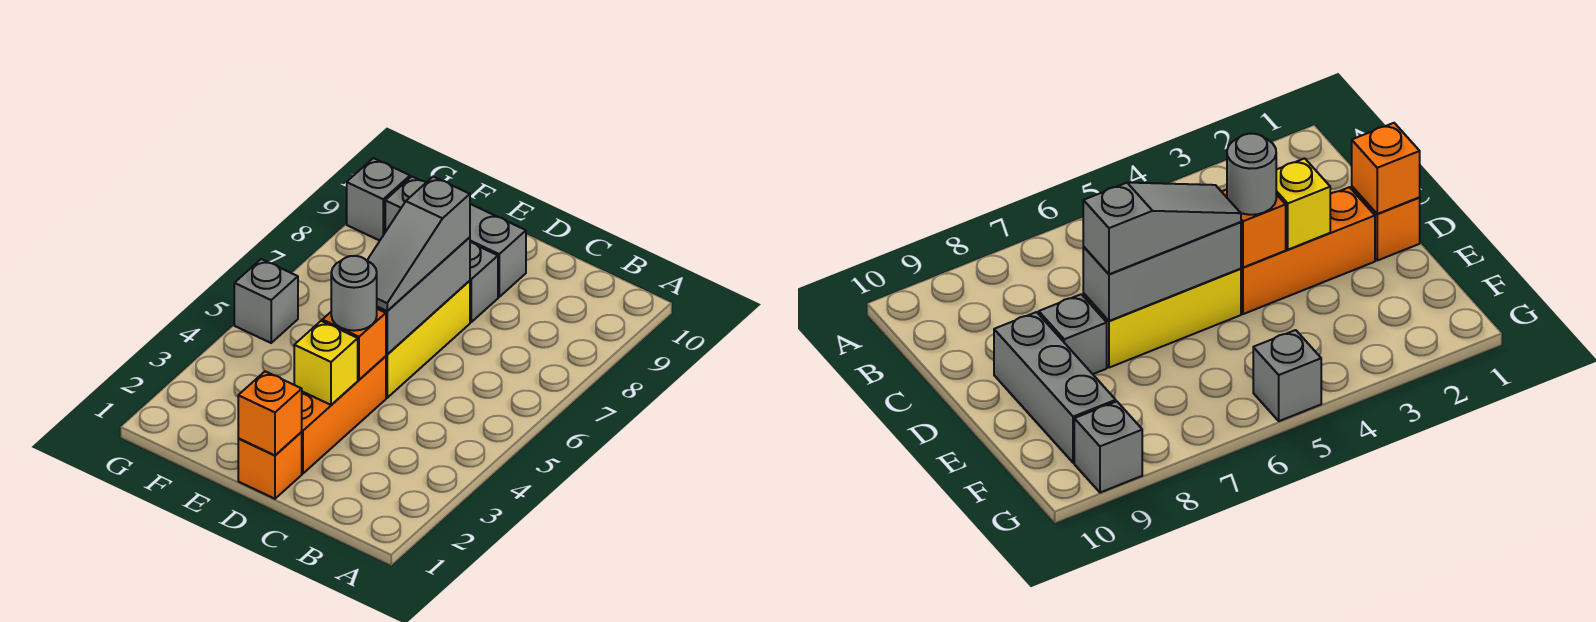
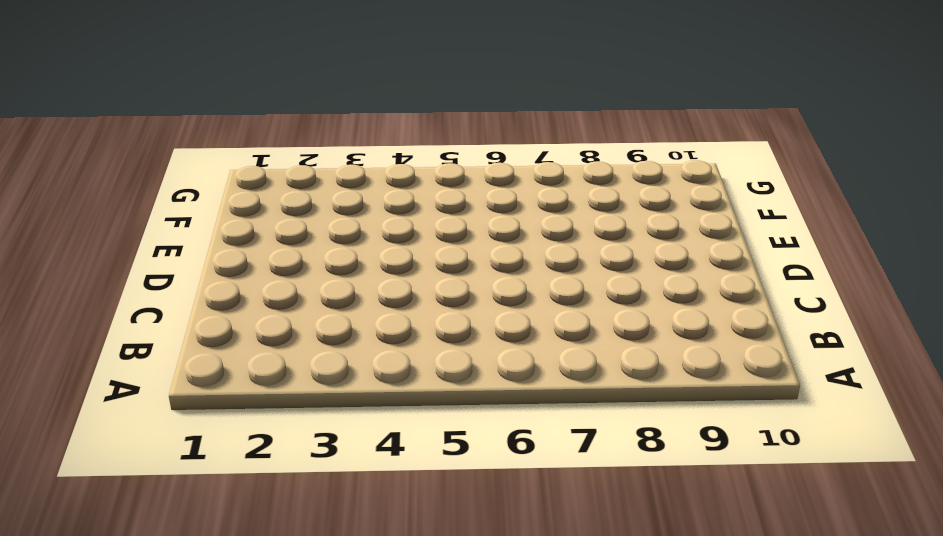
none -> orange 1x1 brick [238,432,302,499]
none -> orange 1x3 brick [302,356,386,473]
none -> yellow 1x3 brick [386,281,470,398]

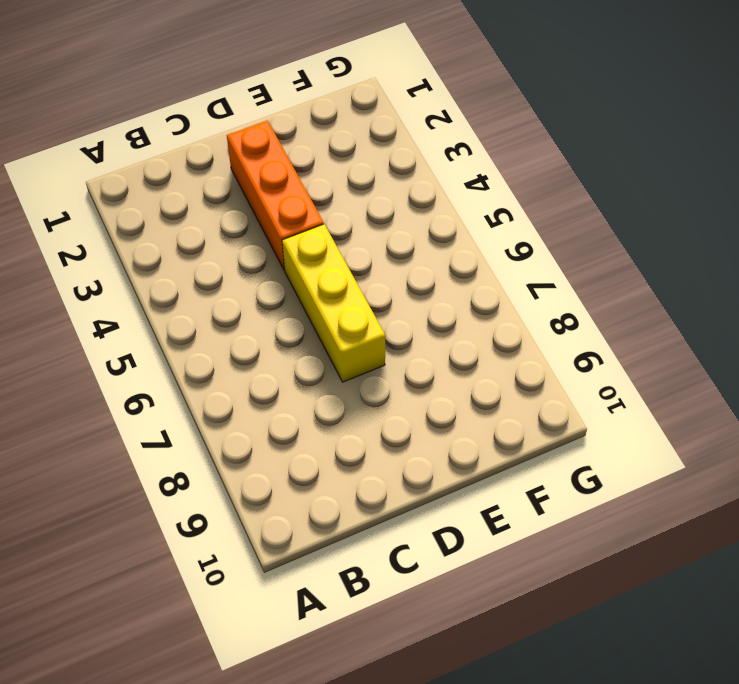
none -> orange 1x1 brick [238,432,302,499]
none -> grey 1x1 brick [470,242,498,322]
none -> grey 1x3 brick [385,177,526,297]

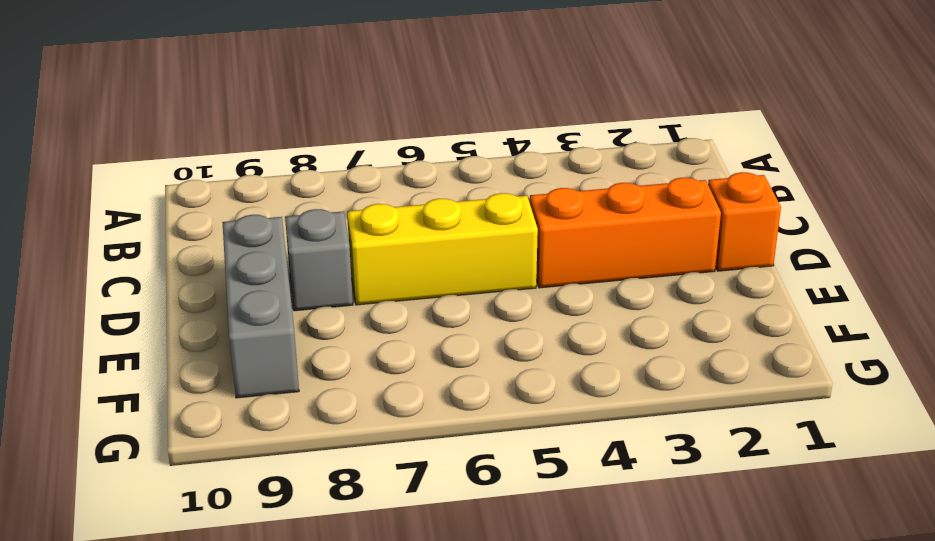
none -> grey 1x1 brick [234,259,298,343]
none -> grey 1x1 brick [347,158,410,241]
none -> orange 1x1 brick [238,371,302,455]

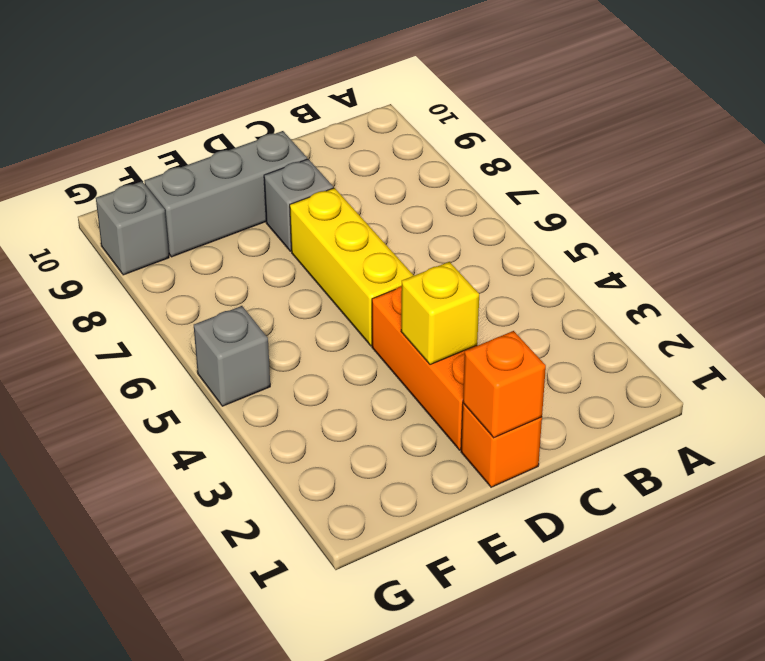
none -> orange 1x1 brick [322,309,386,380]
none -> grey 1x3 brick [377,237,470,355]
none -> grey 1x1 round brick [331,256,377,331]

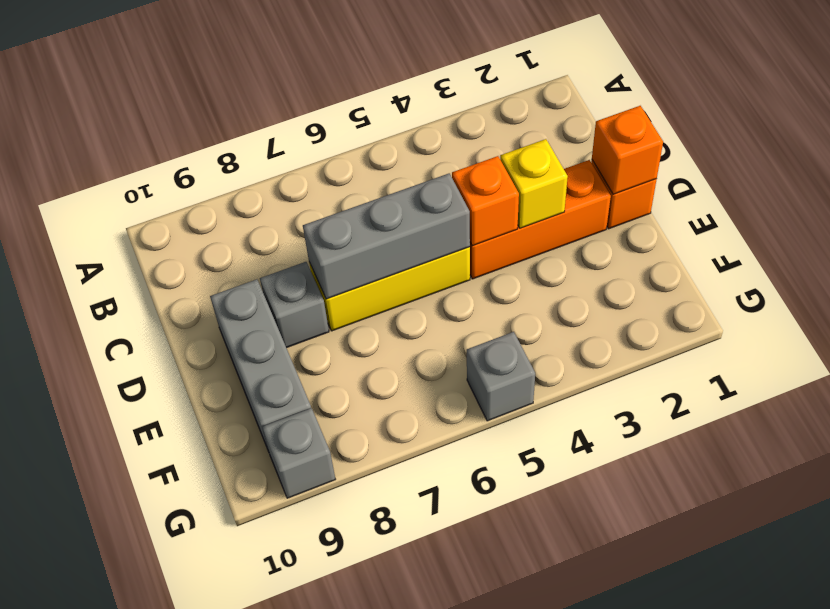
none -> grey 1x1 round brick [331,256,377,331]
none -> grey 1x3 slope [367,177,470,311]

